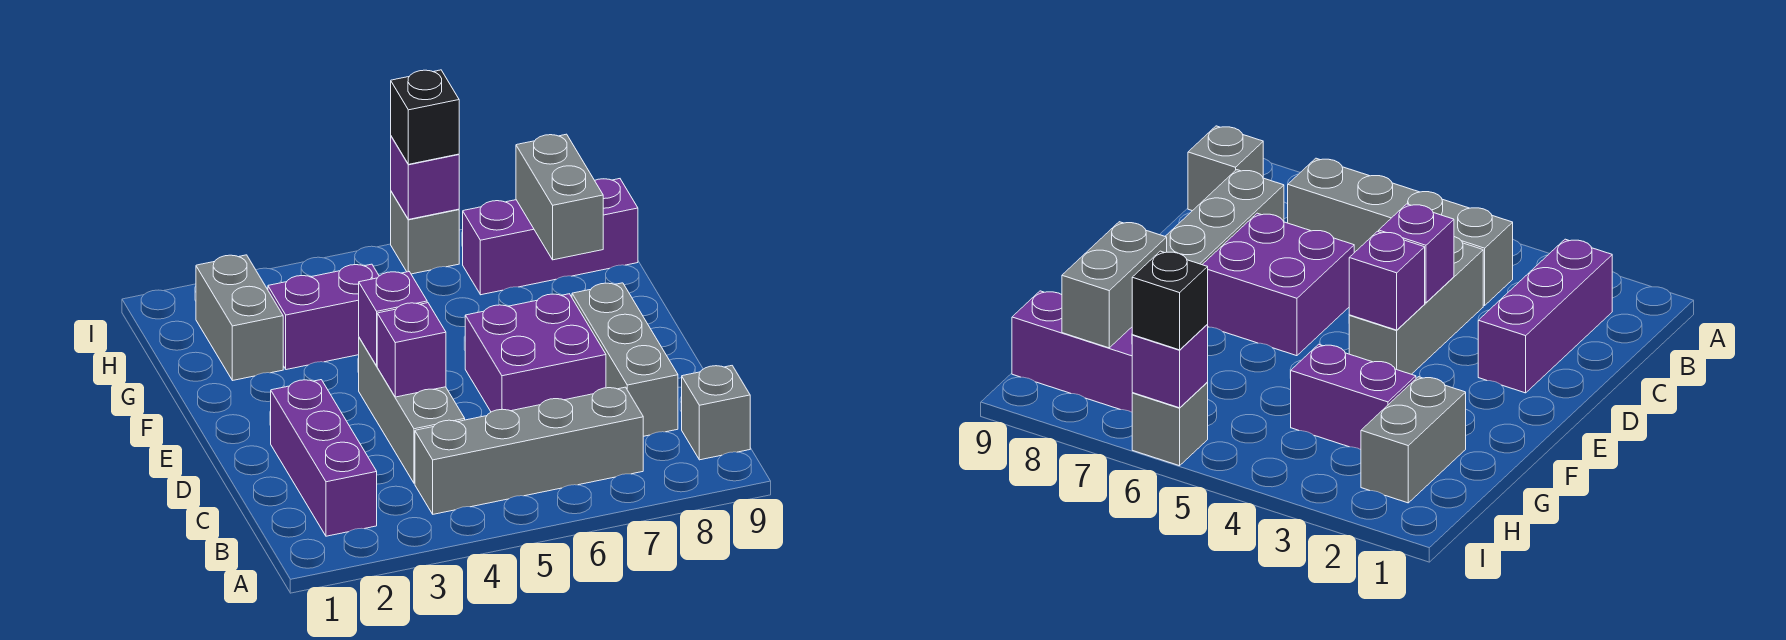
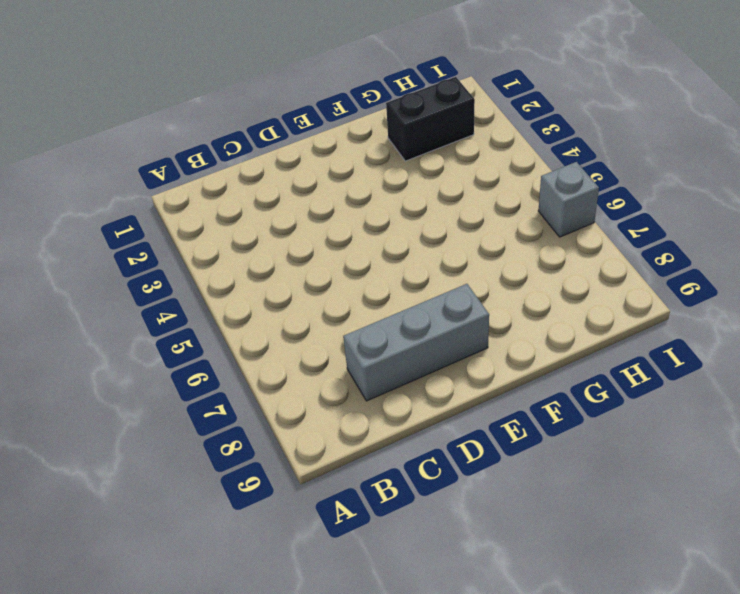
black 1x2 brick [386,77,475,161] -> grey 1x2 brick [196,255,283,381]
none -> purple 1x3 brick [271,380,377,536]
none -> grey 1x4 brick [415,387,643,514]
none -> grey 1x1 brick [682,366,750,460]

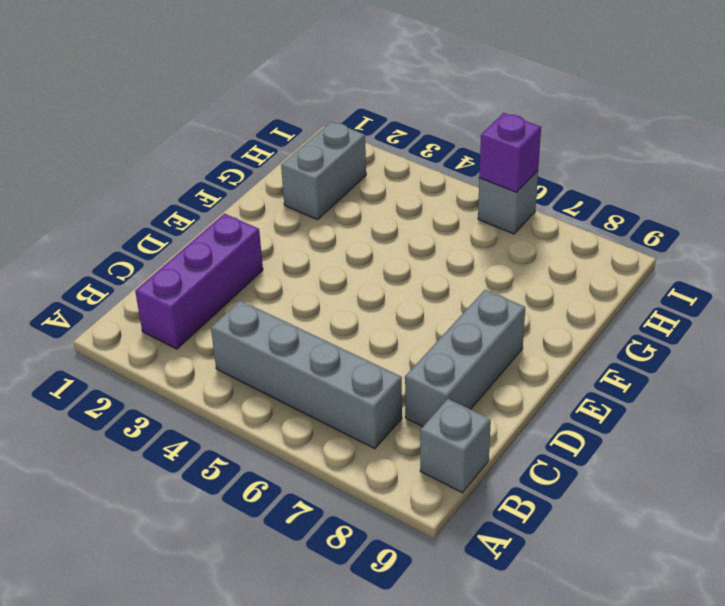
none -> grey 1x3 brick [359,338,465,483]
none -> purple 2x2 brick [465,294,606,412]
none -> purple 1x2 brick [268,264,379,370]

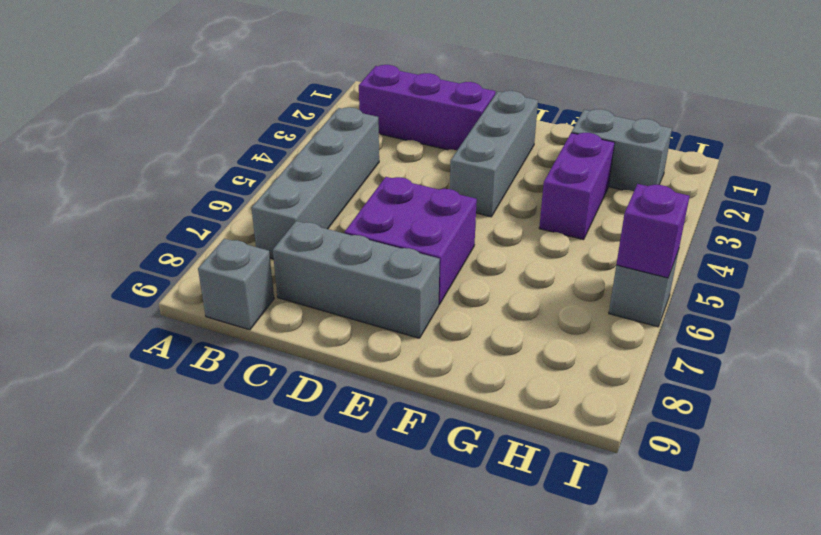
grey 1x3 brick [450,91,538,217] -> grey 1x3 brick turned to [359,338,465,483]
none -> purple 1x3 brick [463,179,638,295]
none -> purple 1x1 brick [377,303,446,397]
none -> purple 1x1 brick [359,272,427,366]

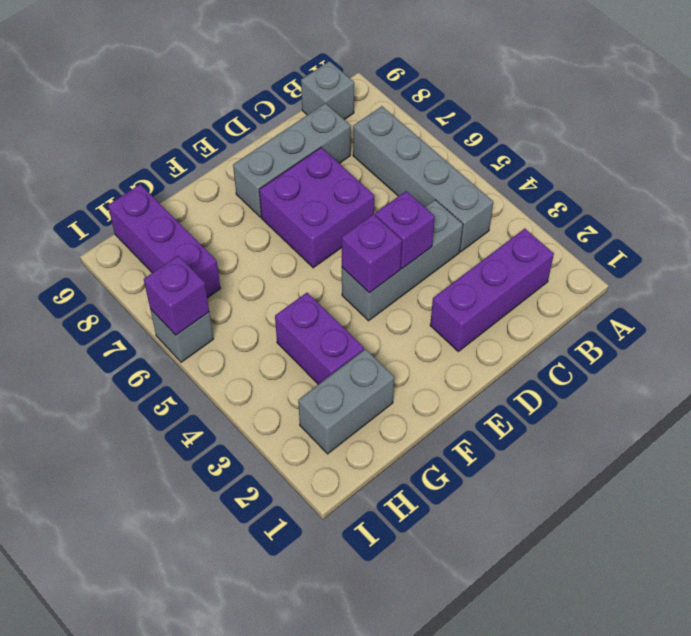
none -> grey 1x2 brick [516,134,603,260]
none -> black 1x1 brick [391,70,459,164]

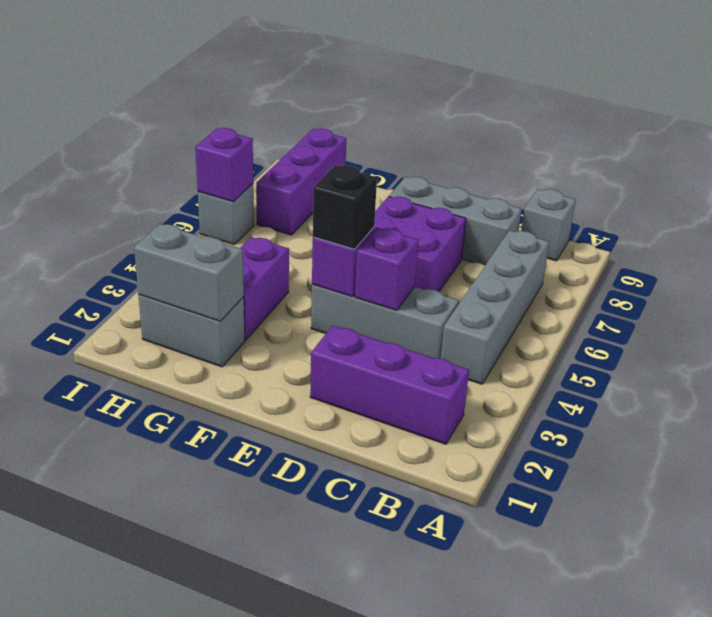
black 1x1 brick [313,165,377,249] -> black 1x1 brick moved to [391,70,459,164]
grey 1x2 brick [134,224,244,321] -> grey 1x2 brick moved to [516,134,603,260]

